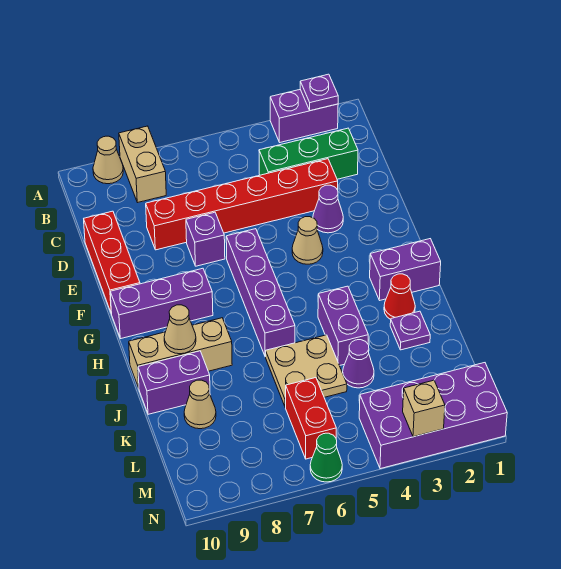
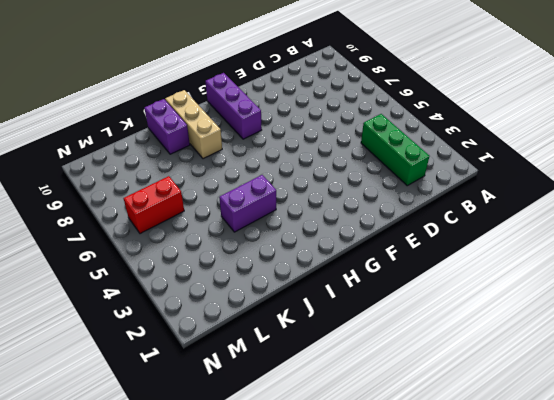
none -> purple 1x2 brick [270,89,338,142]
none -> tan 1x2 brick [119,126,166,203]
none -> tan 1x1 cone [93,136,123,184]

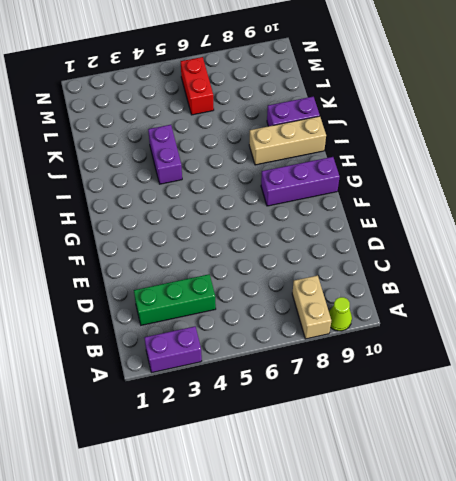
lime 1x1 cone [329,297,352,331] -> tan 1x1 cone [93,136,123,184]
none -> red 1x6 brick [146,159,338,250]
none -> red 1x3 brick [84,211,140,314]
none -> purple 1x1 cone [313,185,343,233]

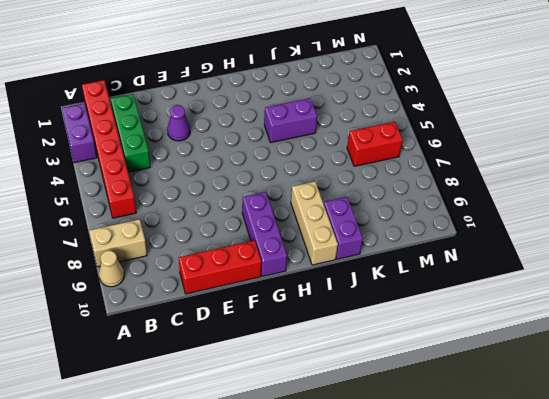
red 1x6 brick [82,80,136,218] -> red 1x6 brick moved to [146,159,338,250]
none -> purple 1x1 brick [186,212,225,266]
none -> tan 1x1 cone [292,217,323,264]
none -> purple 1x4 brick [226,229,295,357]

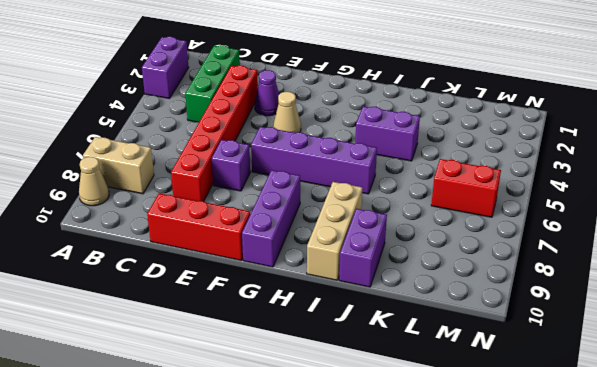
none -> purple 1x2 brick [370,239,441,300]
none -> red 1x1 cone [384,274,415,320]
none -> purple 1x1 plate [390,311,430,350]

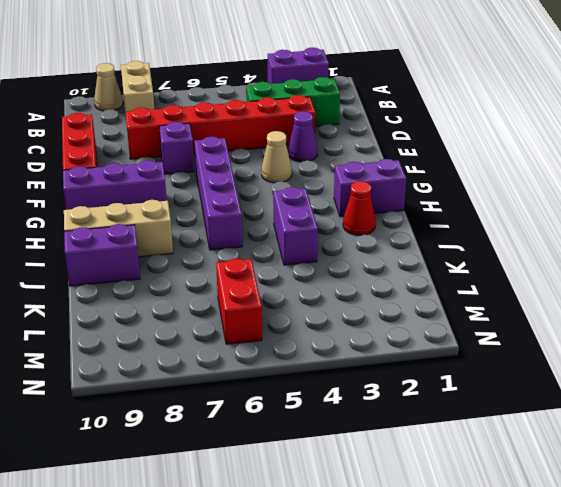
none -> purple 1x1 plate [390,311,430,350]
none -> tan 2x2 plate [266,335,347,407]
none -> purple 1x1 cone [343,340,374,388]

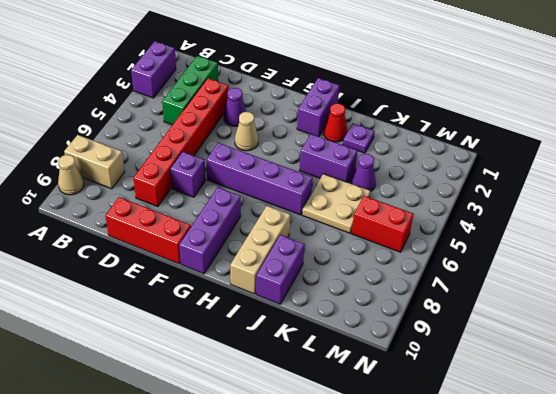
none -> tan 1x1 cone [184,380,216,429]
none -> purple 2x4 brick [359,363,507,469]
none -> green 1x1 cone [310,433,342,482]

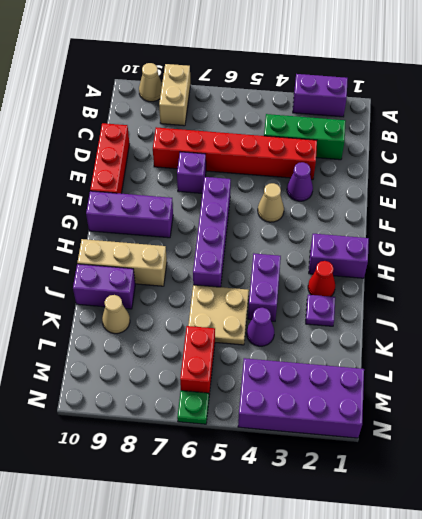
green 1x1 plate [177,391,209,424] -> green 1x1 cone [310,433,342,482]
none -> purple 1x1 plate [300,74,338,111]
none -> tan 1x1 cone [164,305,196,354]
none -> tan 1x1 brick [403,380,445,437]

